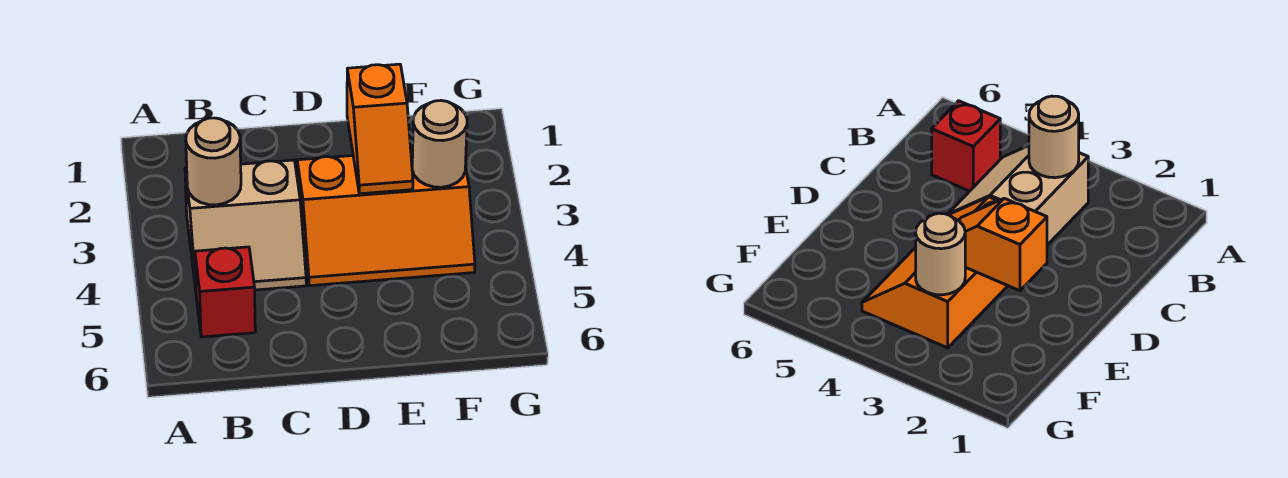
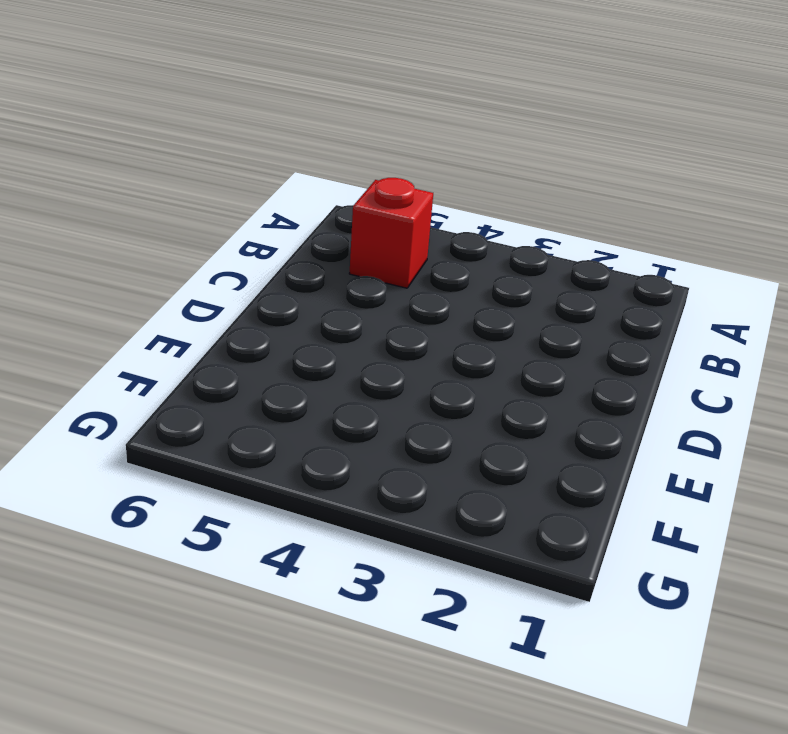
none -> tan 2x2 slope [185,160,306,290]
none -> orange 2x3 slope [297,151,475,286]

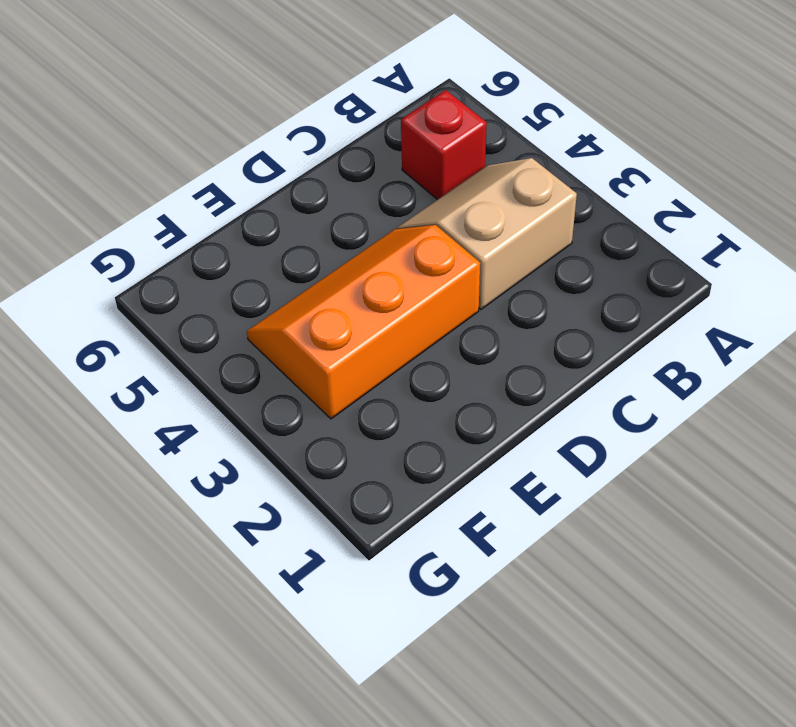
none -> tan 1x1 round brick [186,118,241,205]
none -> orange 1x2 slope [347,64,413,194]

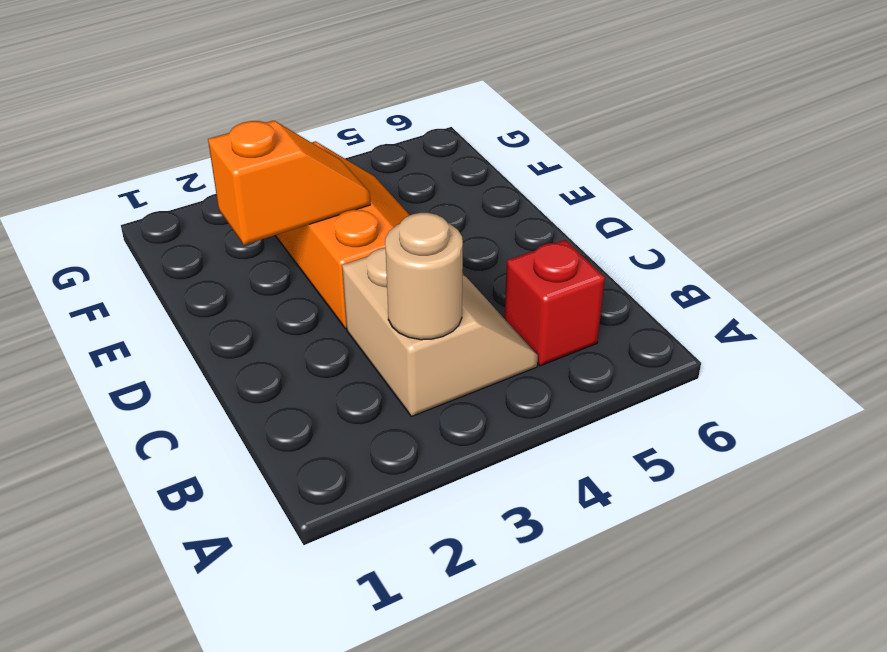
none -> tan 1x1 round brick [412,101,467,187]

